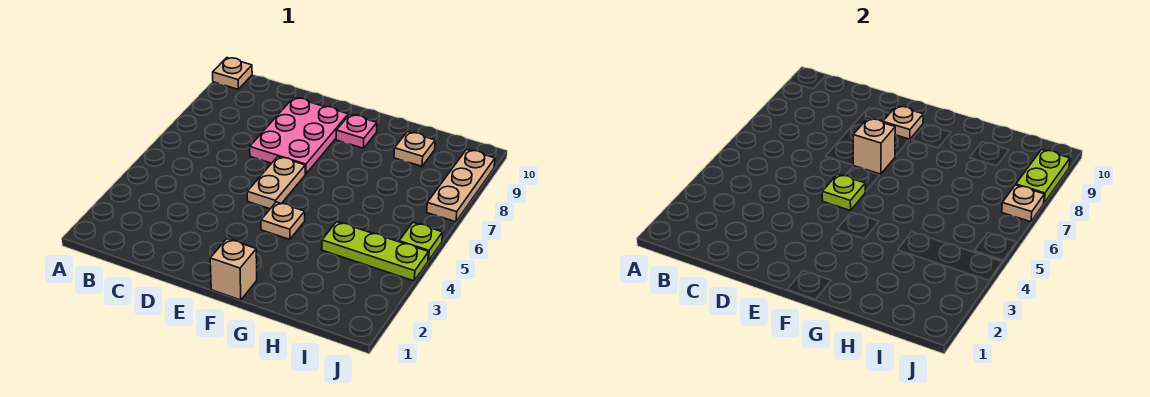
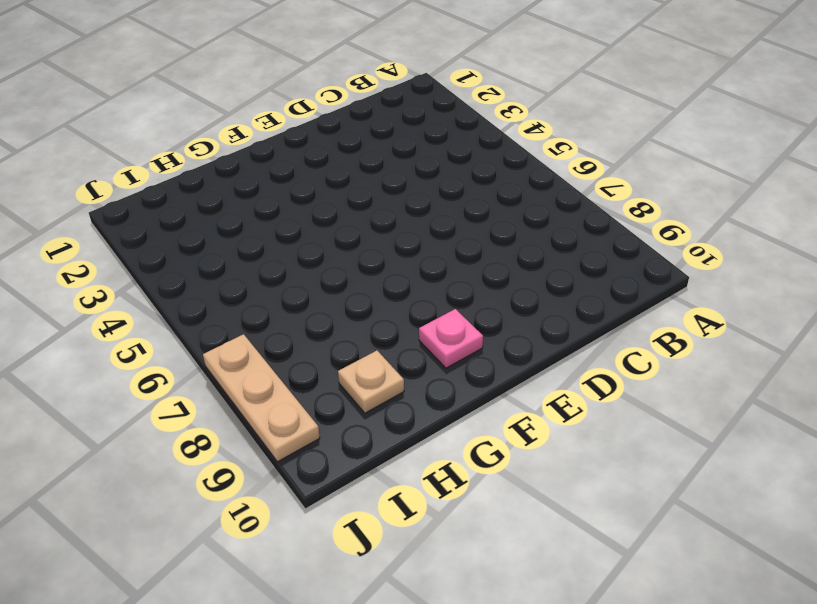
none -> tan 1x1 plate [213,58,252,89]
none -> pink 2x3 plate [250,97,348,174]
none -> tan 1x2 plate [247,157,305,209]

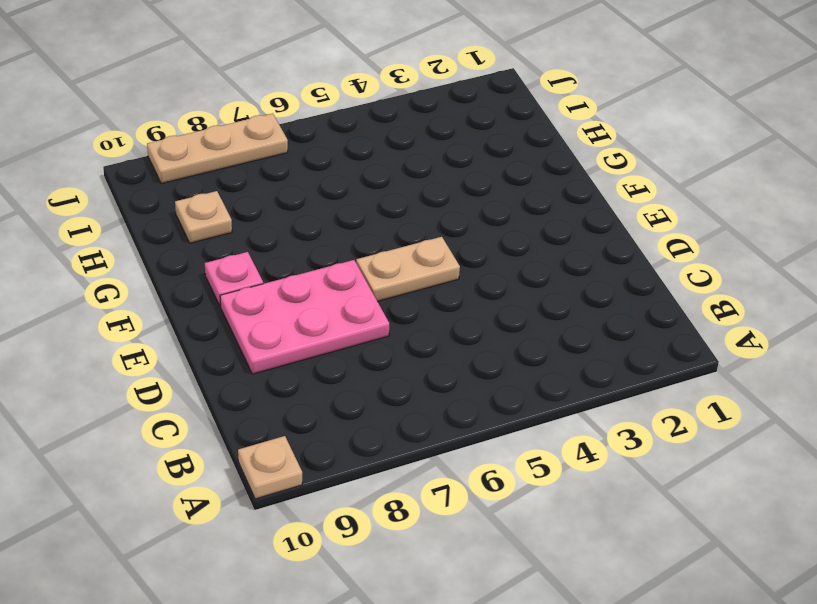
none -> tan 1x1 brick [210,239,257,300]
none -> tan 1x1 plate [261,202,305,239]
none -> lime 1x3 plate [322,222,429,281]

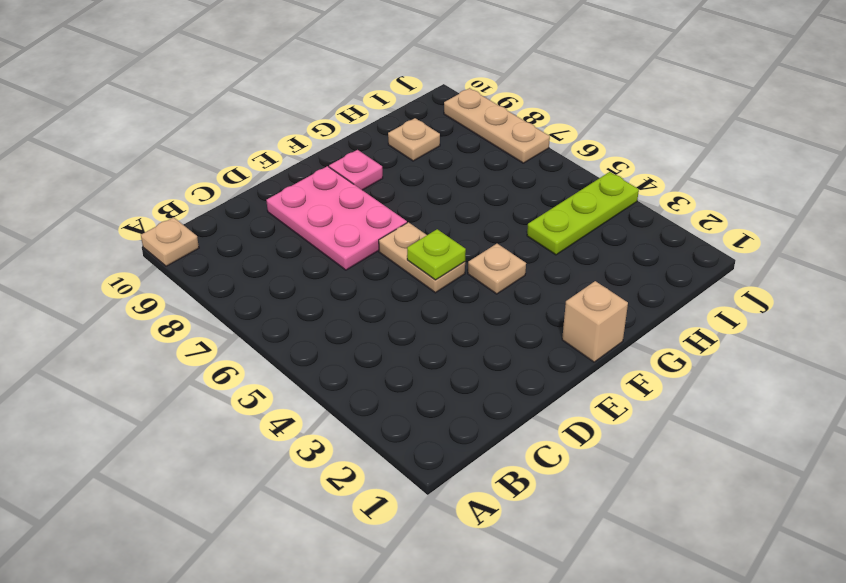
none -> lime 1x1 plate [399,223,443,261]
none -> tan 1x1 brick [853,118,895,174]
none -> tan 1x1 plate [883,106,923,140]

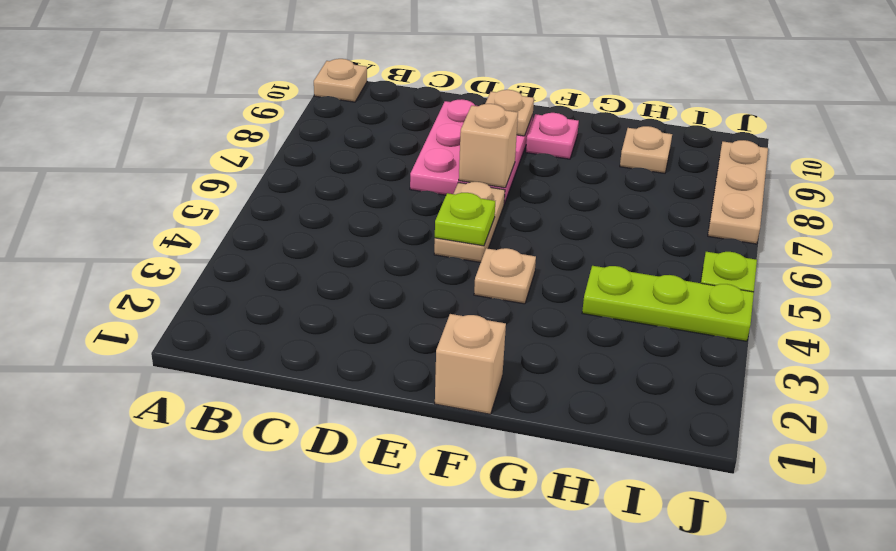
none -> tan 1x1 plate [1002,185,1044,222]
none -> lime 1x2 plate [1016,149,1070,203]

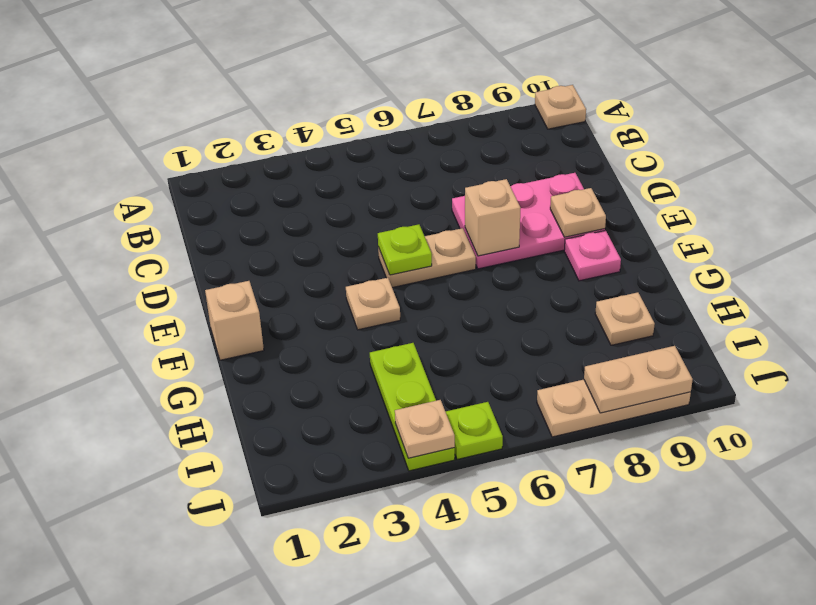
tan 1x1 plate [395,400,455,458] -> tan 1x1 plate moved to [1002,185,1044,222]
tan 1x2 plate [584,346,693,413] -> lime 1x2 plate [1016,149,1070,203]

